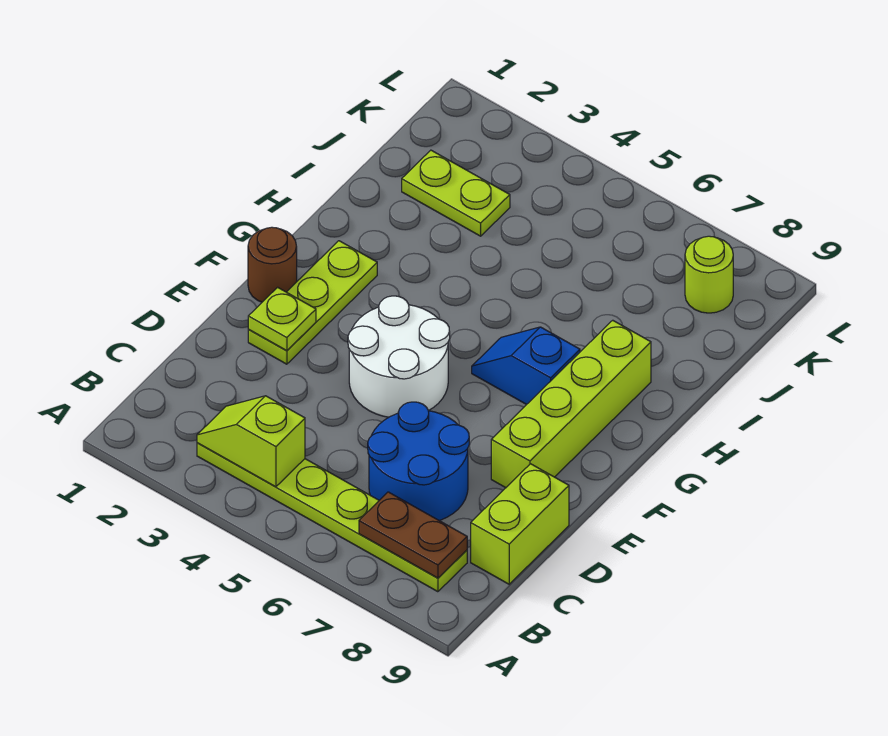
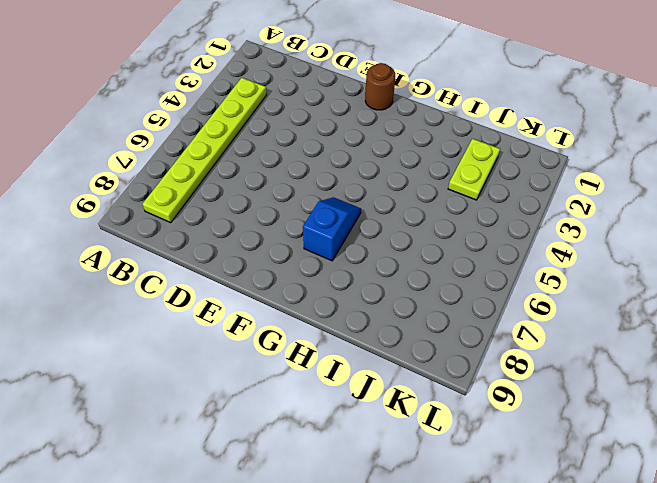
none -> blue 2x2 round brick [368,402,469,521]
none -> lime 1x2 brick [471,464,569,584]
none -> lime 1x3 plate [248,241,377,364]

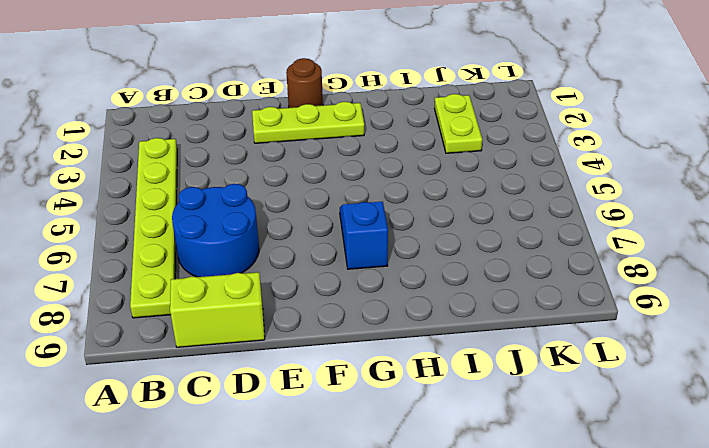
none -> white 2x2 round brick [348,296,450,417]
none -> lime 1x4 brick [491,320,651,488]
none -> lime 1x1 round brick [685,236,733,313]

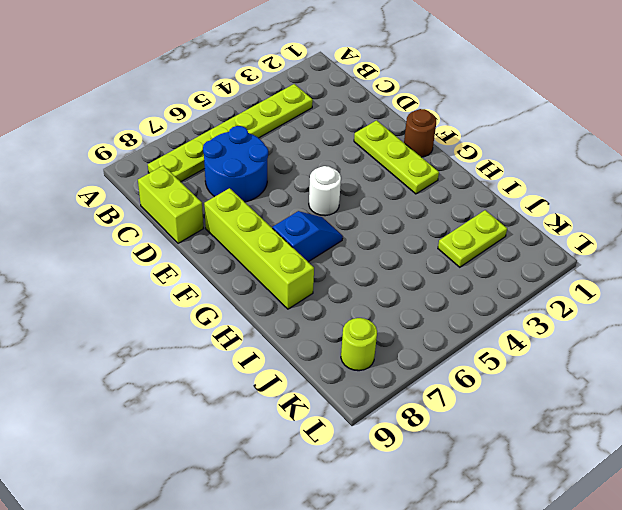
white 1x1 round brick [309,166,341,216] -> white 2x2 round brick [348,296,450,417]
none -> lime 1x2 slope [197,396,305,487]
none -> brown 1x2 plate [359,492,467,578]
none -> lime 1x1 plate [248,287,316,351]

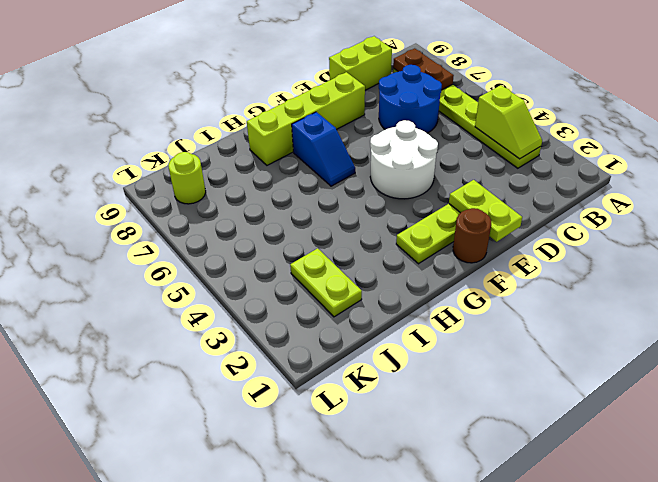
lime 1x2 plate [449,180,522,242] -> lime 1x1 plate [248,287,316,351]

